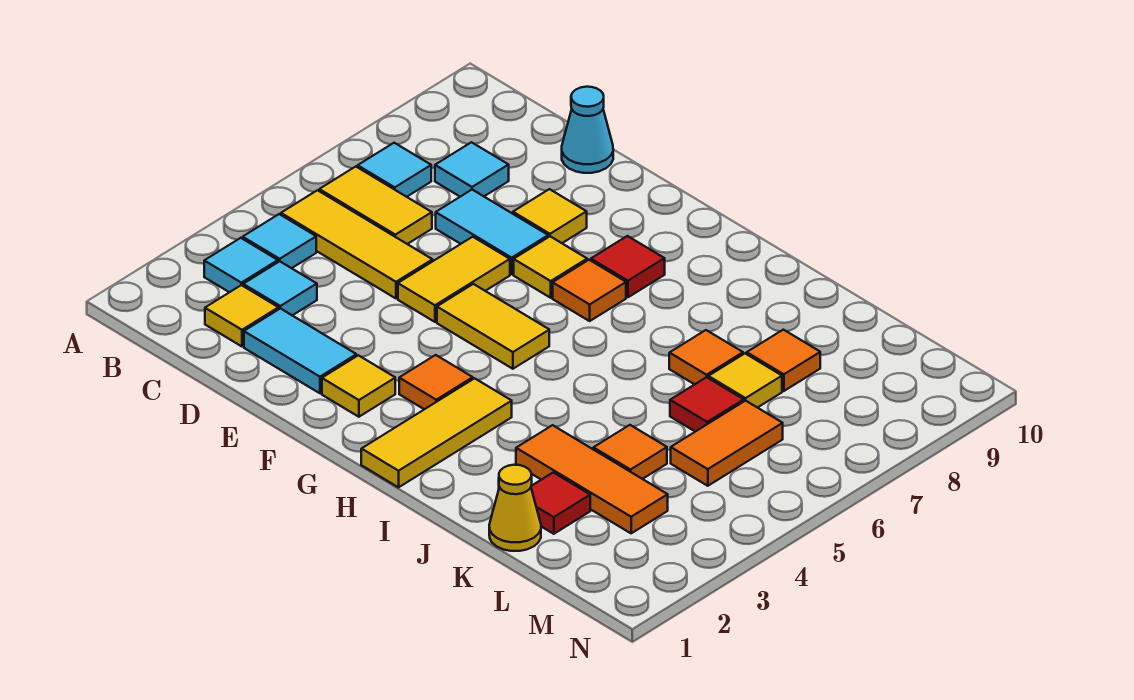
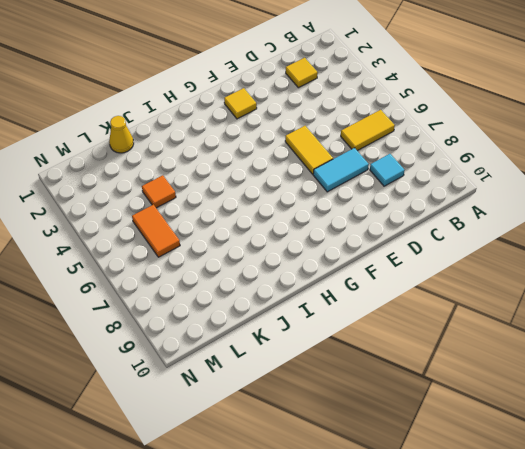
none -> cyan 1x1 tile [204,238,278,292]
none -> cyan 1x1 tile [243,214,316,268]
none -> yellow 1x3 tile [281,190,433,298]

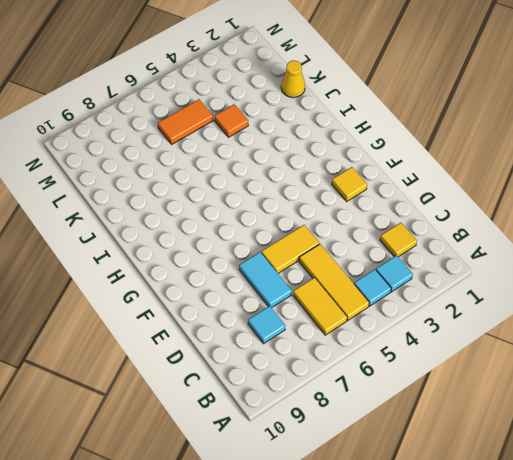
none -> cyan 1x1 tile [358,143,431,197]
none -> cyan 1x1 tile [243,261,317,315]
none -> cyan 1x2 tile [244,308,356,393]

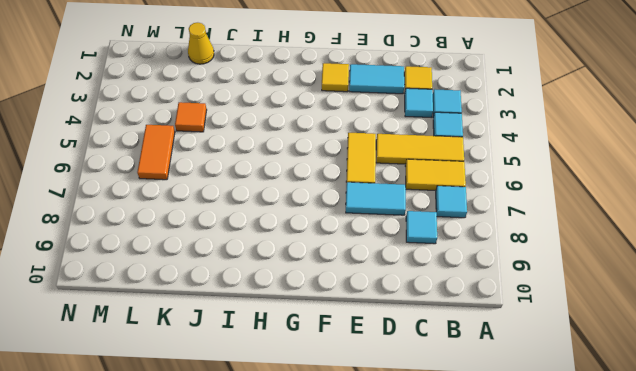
none -> cyan 1x1 cone [562,87,613,173]
none -> yellow 1x1 tile [513,189,587,243]
none -> yellow 1x2 tile [437,284,549,369]

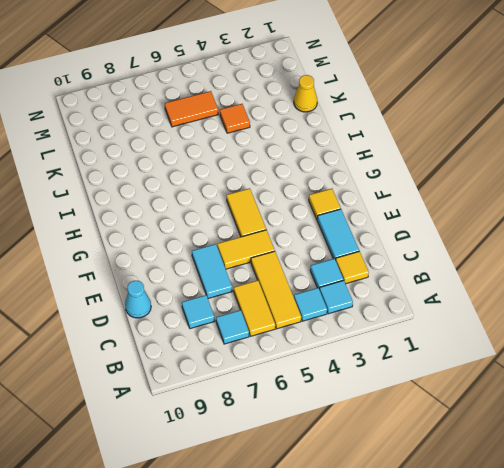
none -> yellow 1x1 tile [513,189,587,243]
none -> yellow 1x1 tile [514,236,587,298]
none -> orange 1x1 tile [399,355,473,409]

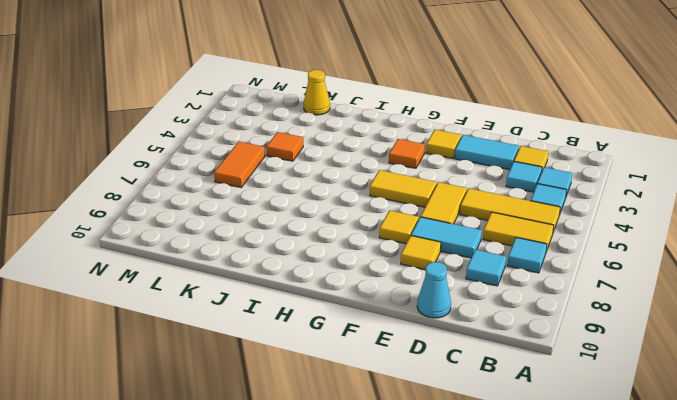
none -> orange 1x1 tile [553,260,626,321]
none -> red 1x1 tile [591,236,665,297]
none -> yellow 1x3 tile [361,378,512,487]

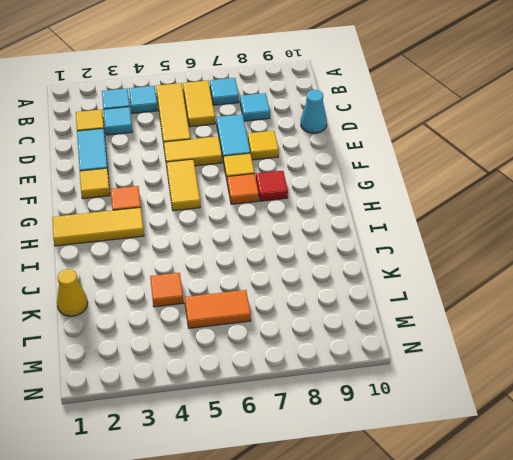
none -> orange 1x3 tile [516,425,668,533]
none -> orange 1x1 tile [669,330,743,384]
none -> red 1x1 tile [531,472,590,534]

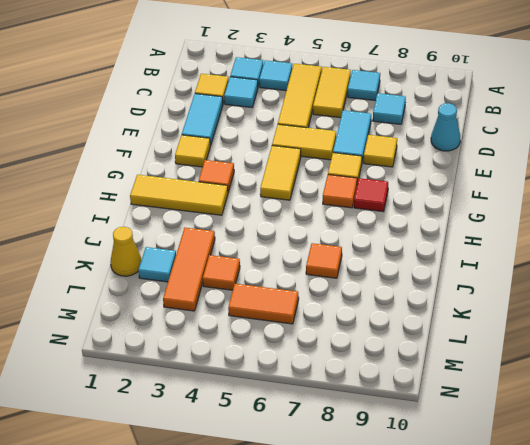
cyan 1x1 tile [138,247,176,282] -> red 1x1 tile [531,472,590,534]
none -> red 1x1 tile [670,377,744,432]
none -> yellow 1x1 tile [708,354,782,408]
none -> orange 1x1 tile [747,330,820,391]

